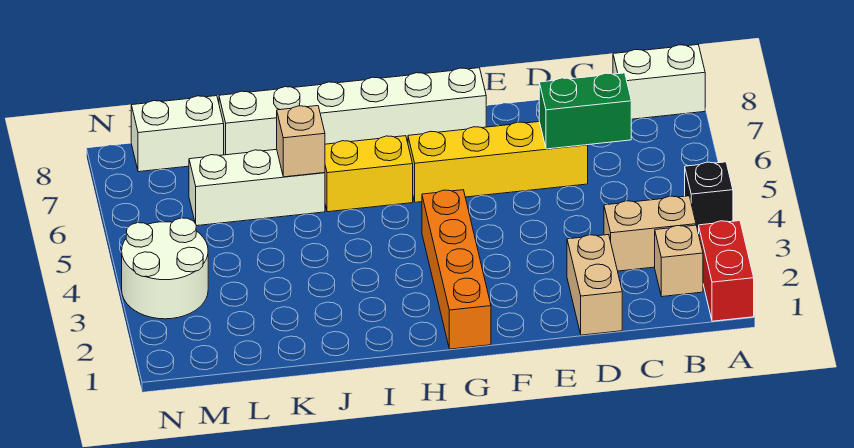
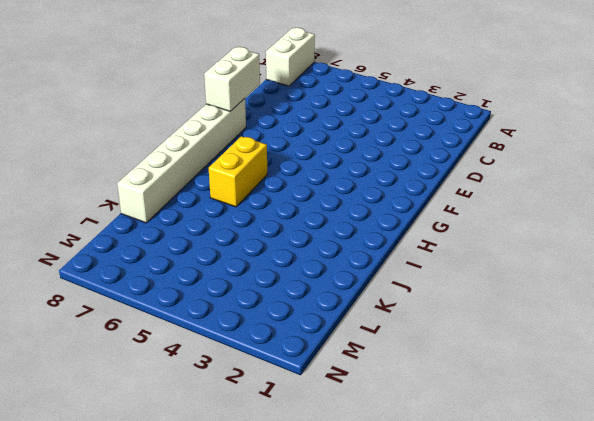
white 1x2 brick [204,47,260,111] -> white 1x2 brick moved to [131,96,224,172]
none -> red 1x2 brick [699,221,754,321]
none -> black 1x1 brick [685,162,733,233]
none -> tan 1x1 brick [655,225,703,297]

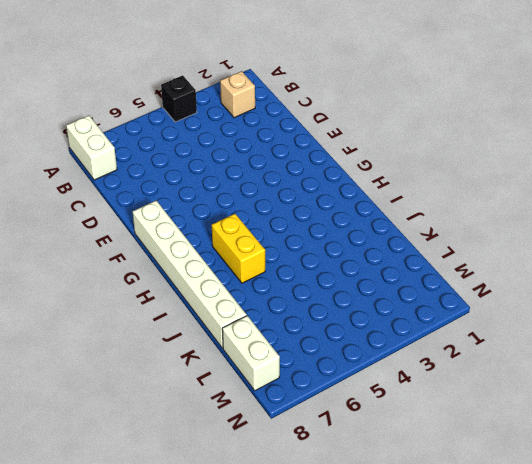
none -> red 1x2 brick [699,221,754,321]
none -> tan 1x2 brick [604,196,696,271]
none -> tan 1x2 brick [567,235,622,335]

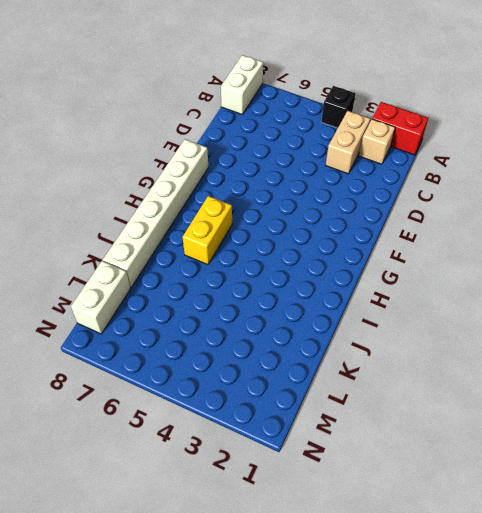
none -> tan 1x2 brick [567,235,622,335]
none -> yellow 1x4 brick [408,122,588,202]
none -> orange 1x4 brick [422,190,491,349]

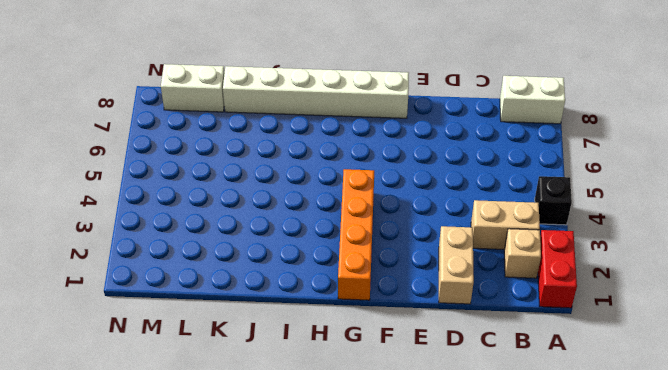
none -> yellow 1x4 brick [408,122,588,202]
none -> yellow 1x2 brick [325,136,413,212]
none -> white 1x3 brick [189,149,325,226]

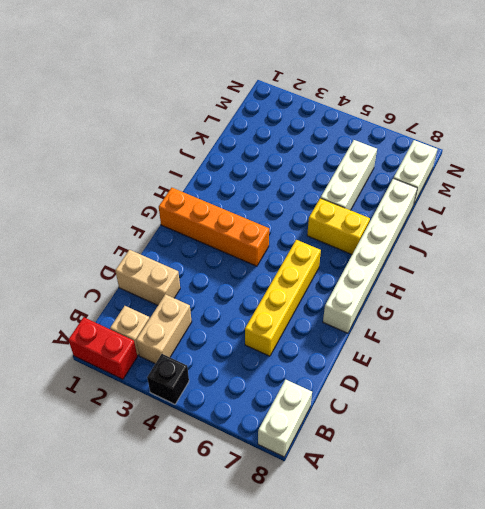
yellow 1x2 brick [307,198,370,254] -> yellow 1x2 brick turned to [325,136,413,212]
none -> white 2x2 round brick [122,218,208,319]
none -> green 1x2 brick [539,73,631,149]
none -> tan 1x1 brick [277,106,325,177]

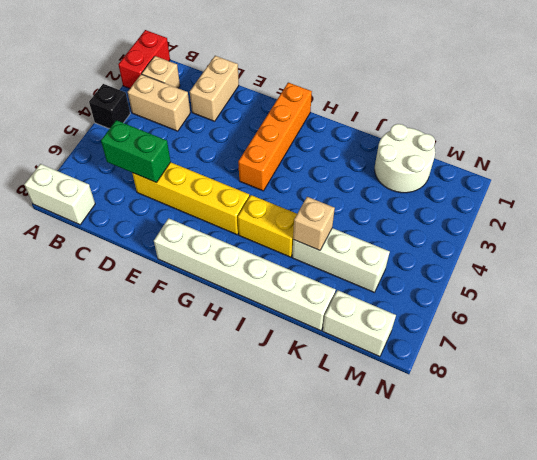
white 2x2 round brick [375,124,435,193] -> white 2x2 round brick moved to [122,218,208,319]

